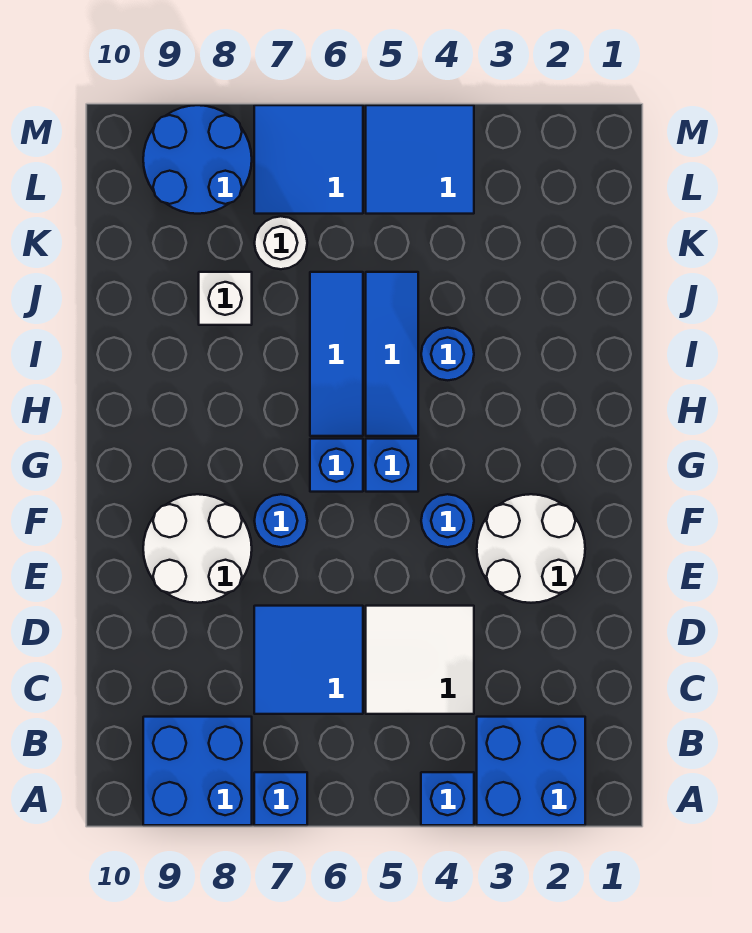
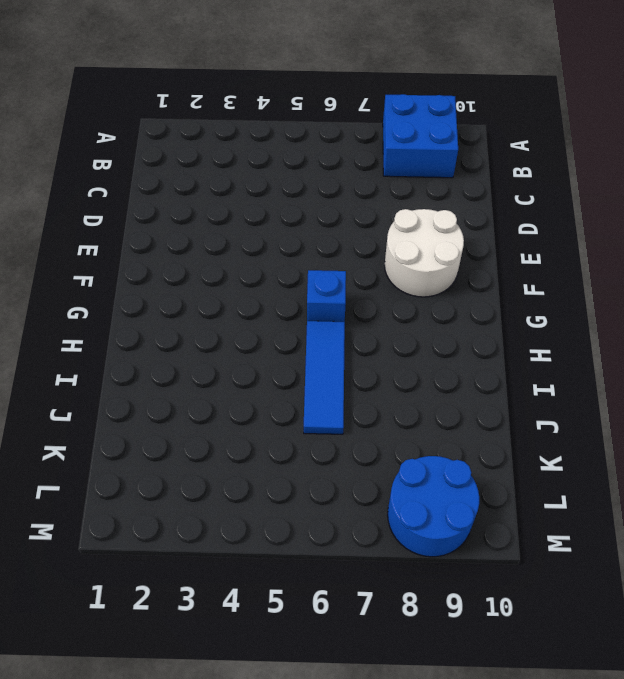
none -> blue 2x2 brick [477,717,585,825]
none -> blue 1x1 brick [421,772,474,825]
none -> blue 1x1 brick [254,772,307,825]

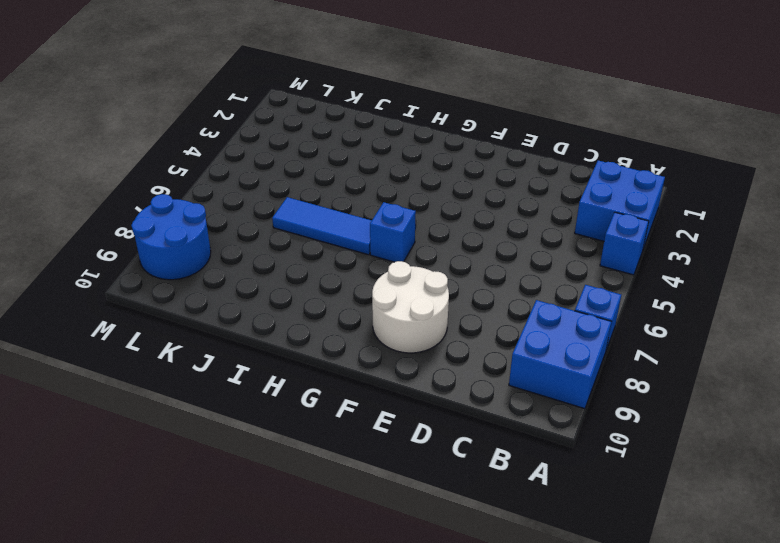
none -> white 2x2 tile [366,606,474,714]
none -> blue 2x2 tile [254,606,363,714]
none -> white 2x2 round brick [477,494,585,603]

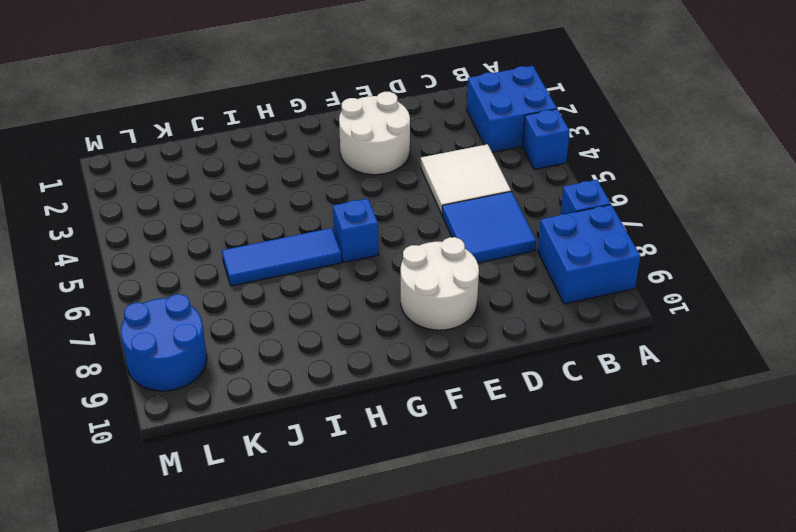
none -> blue 1x1 round brick [421,494,474,547]
none -> blue 1x1 round brick [254,494,307,547]
none -> blue 1x1 brick [366,439,418,492]

